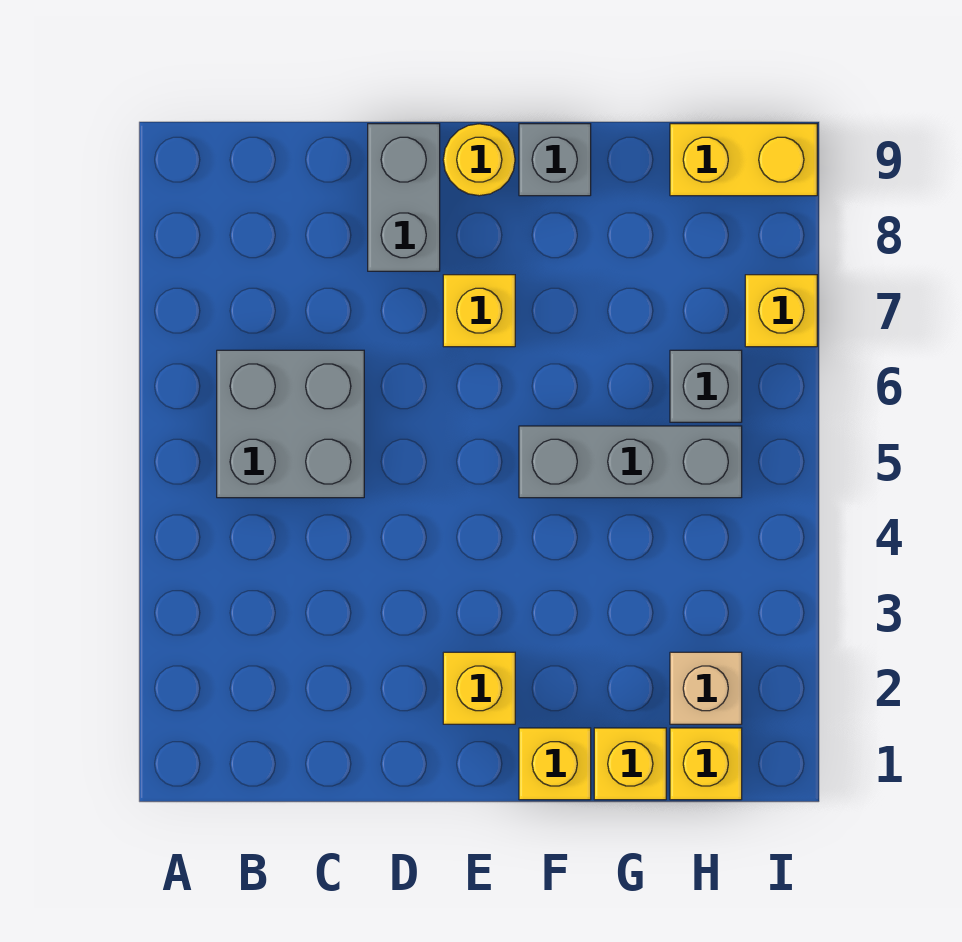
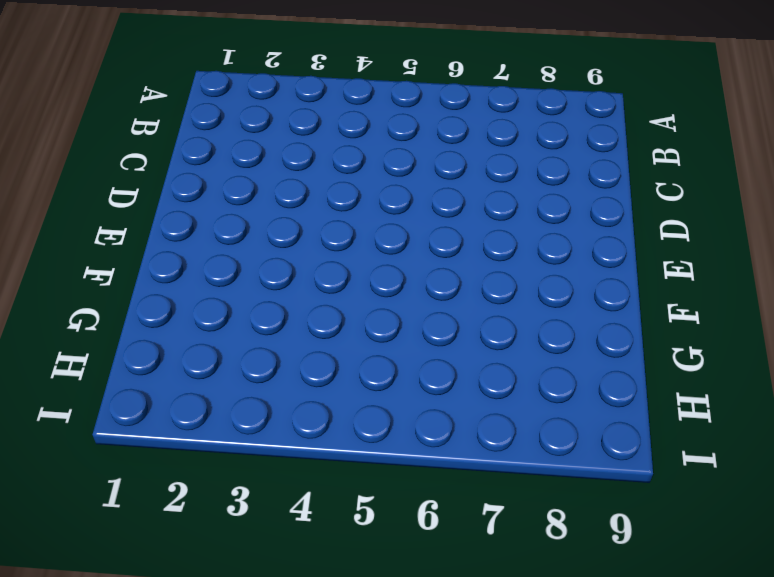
none -> grey 2x2 brick [217,350,364,498]
none -> grey 1x2 brick [368,124,440,271]
none -> yellow 1x1 brick [443,652,515,724]

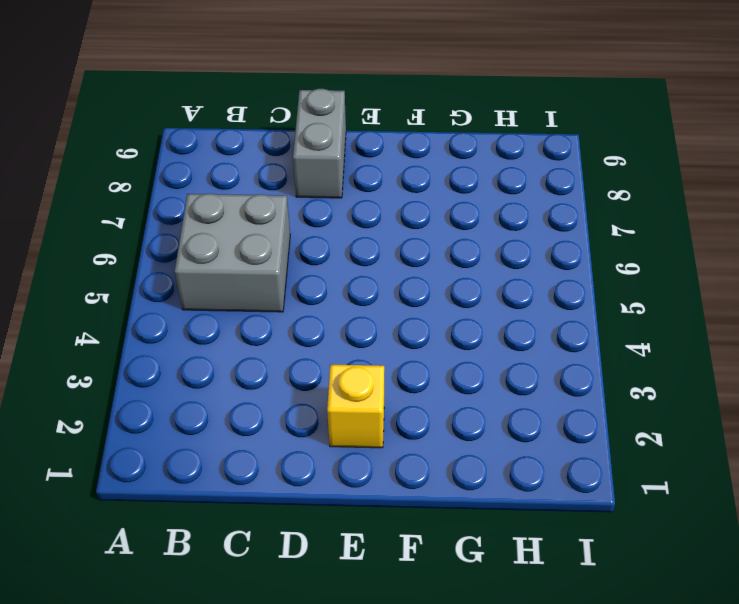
none -> yellow 1x1 brick [443,275,515,347]
none -> yellow 1x1 round brick [443,124,515,196]
none -> yellow 1x1 brick [519,728,591,800]

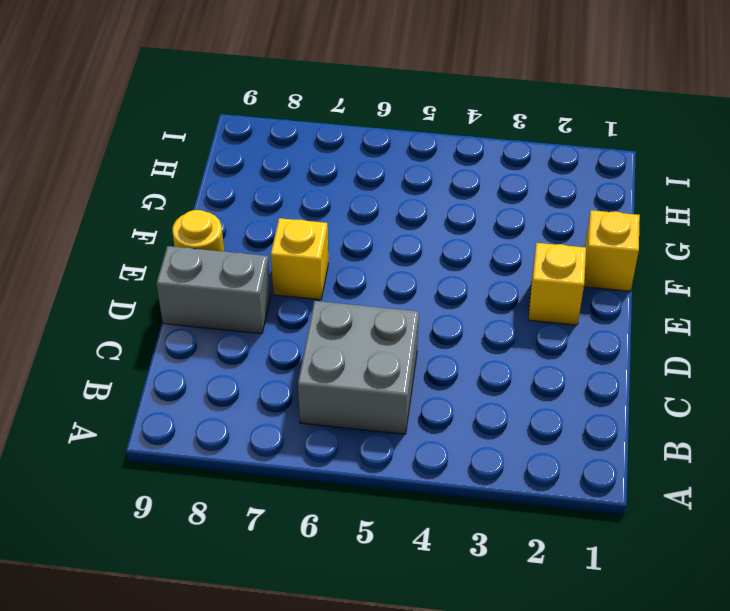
none -> grey 1x3 brick [519,426,742,498]
none -> grey 1x1 brick [519,124,591,196]
none -> yellow 1x1 brick [594,728,666,800]

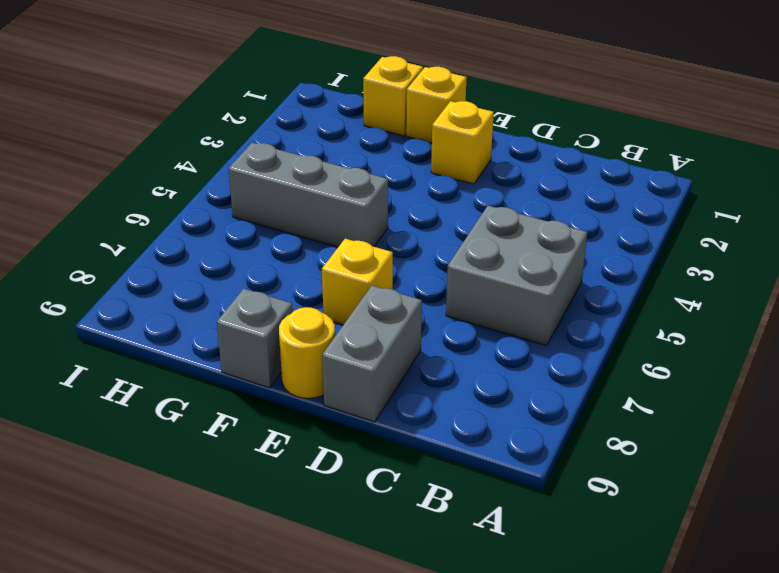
none -> yellow 1x1 brick [670,728,742,800]
none -> tan 1x1 brick [670,652,742,724]
none -> grey 1x1 brick [670,350,742,422]

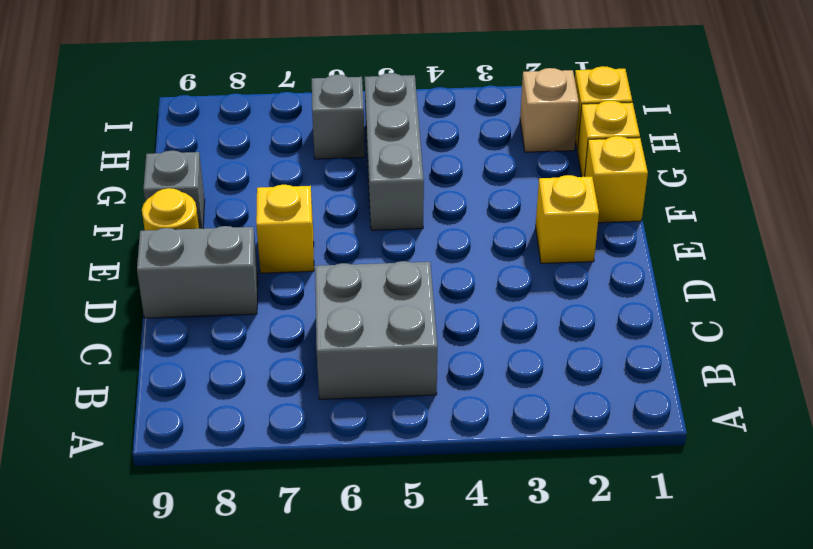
none -> yellow 1x2 brick [670,124,817,196]
none -> yellow 1x1 brick [745,275,817,347]

